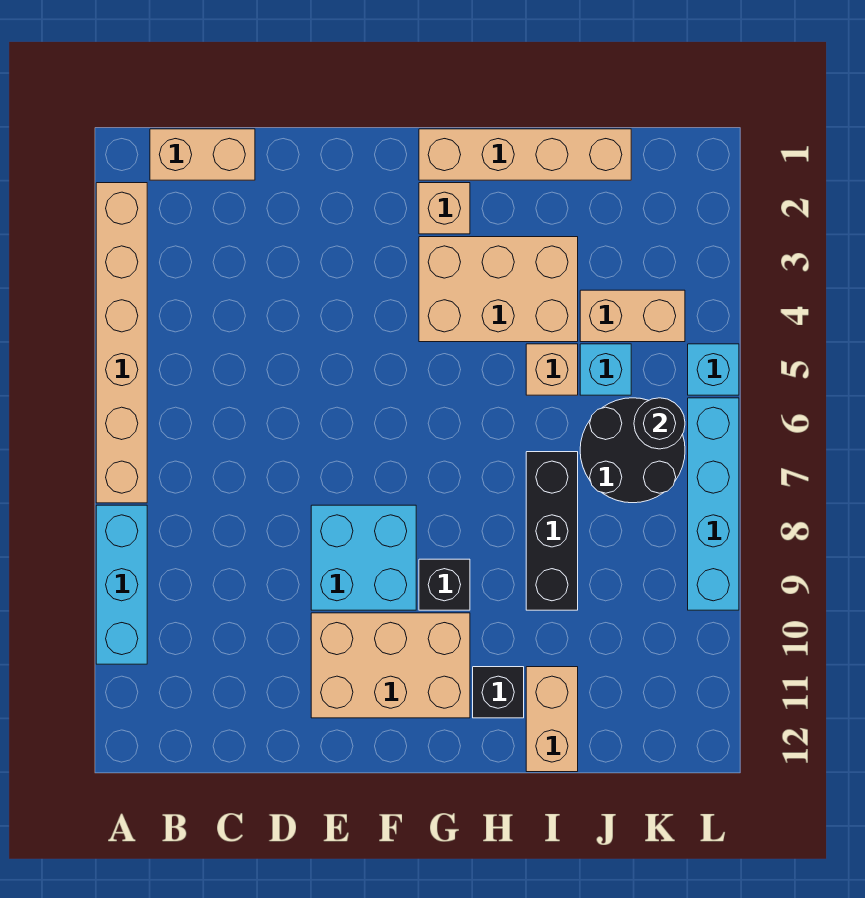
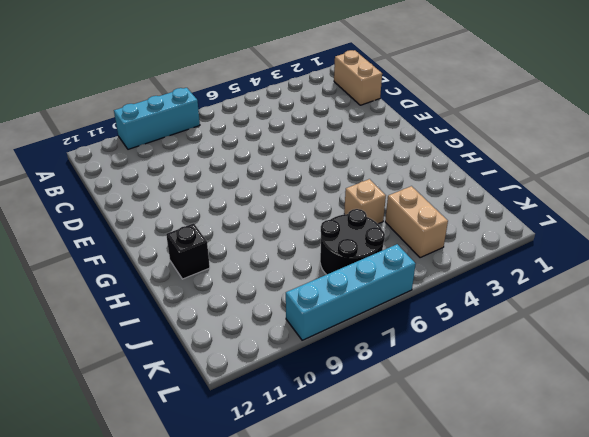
none -> tan 1x6 brick [96,183,147,503]
none -> cyan 2x2 brick [311,505,416,610]
none -> tan 2x3 brick [311,613,470,718]

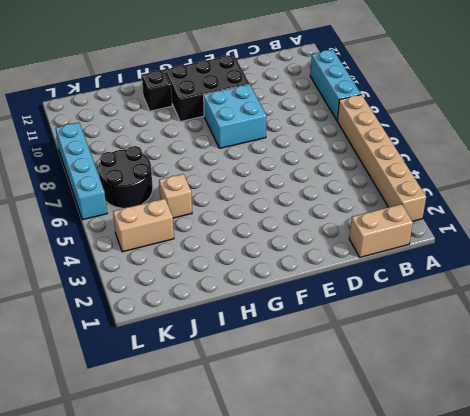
black 2x3 brick [165,55,250,122] -> tan 2x3 brick [311,613,470,718]
none -> tan 1x4 brick [419,129,631,180]
none -> tan 1x1 brick [419,183,470,234]
none -> tan 2x3 brick [419,237,578,342]

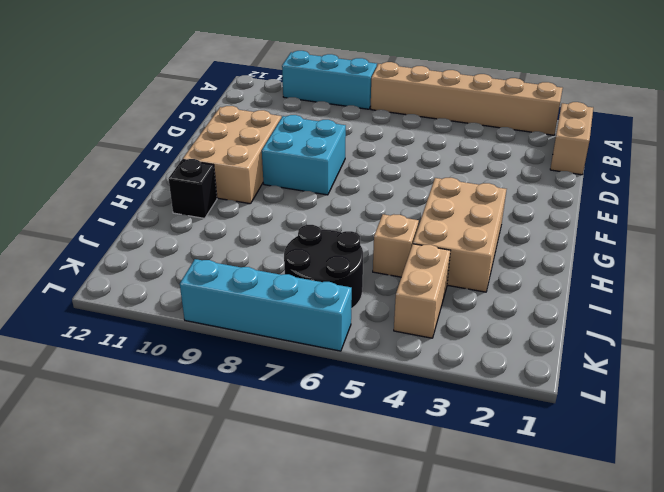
none -> tan 1x4 brick [419,129,631,180]
none -> tan 1x1 brick [419,183,470,234]
none -> black 1x1 brick [419,559,470,610]

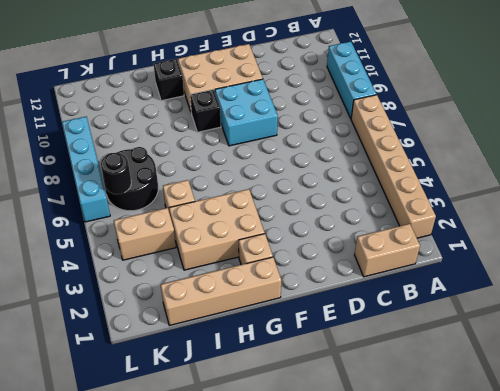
none -> black 1x3 brick [526,452,578,610]
none -> tan 1x2 brick [526,667,578,772]
none -> cyan 1x1 brick [580,344,631,395]

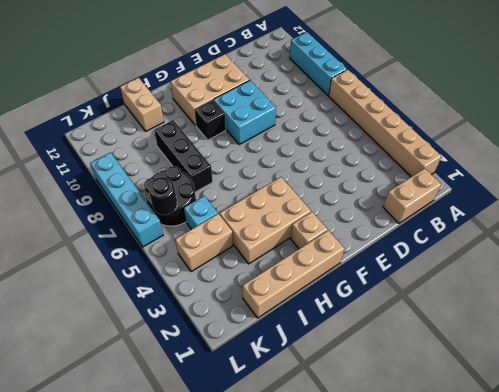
none -> black 1x1 brick [473,667,524,718]
none -> tan 1x1 brick [526,344,578,395]
none -> cyan 1x1 brick [688,344,739,395]

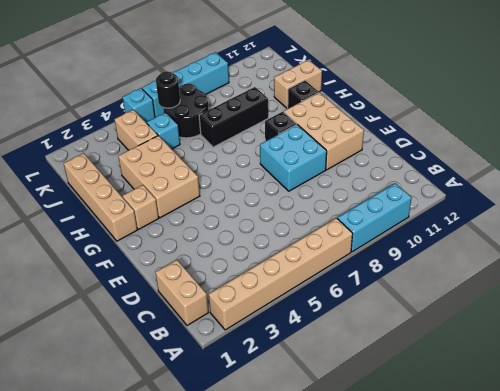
none -> tan 1x1 brick [526,344,578,395]

